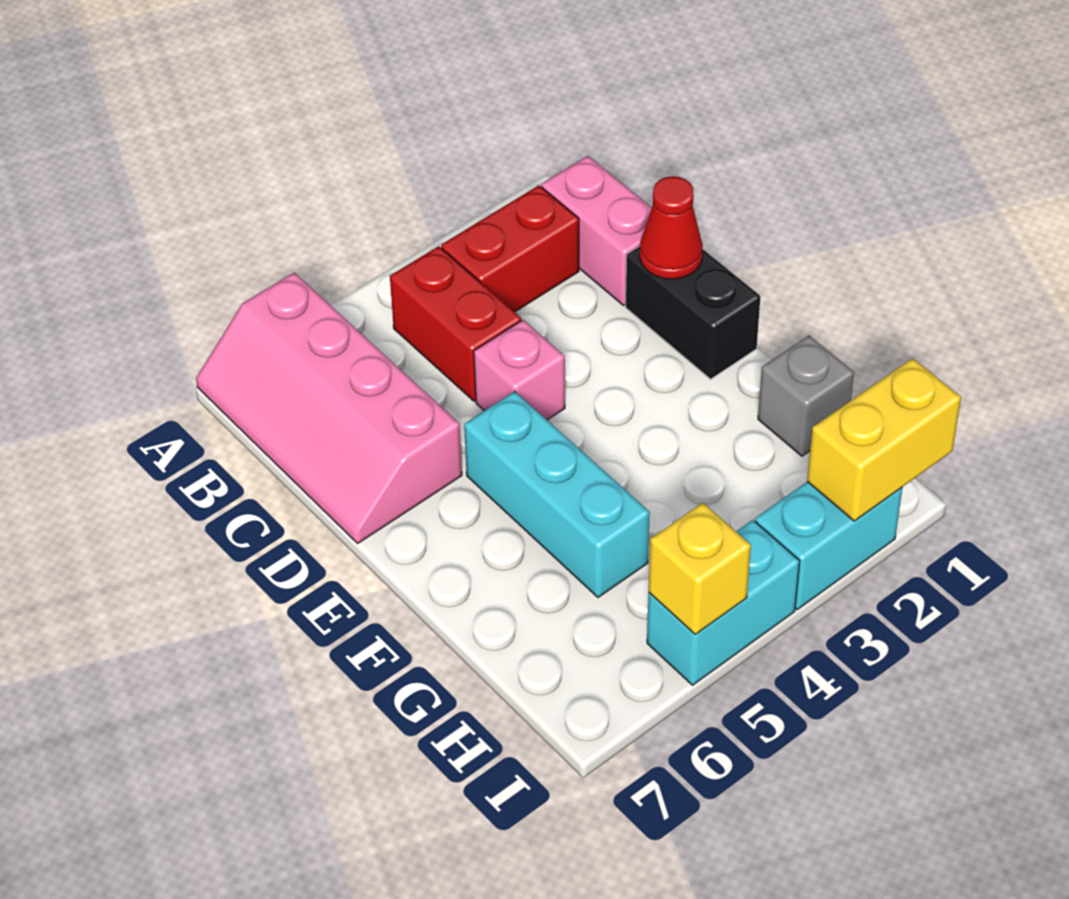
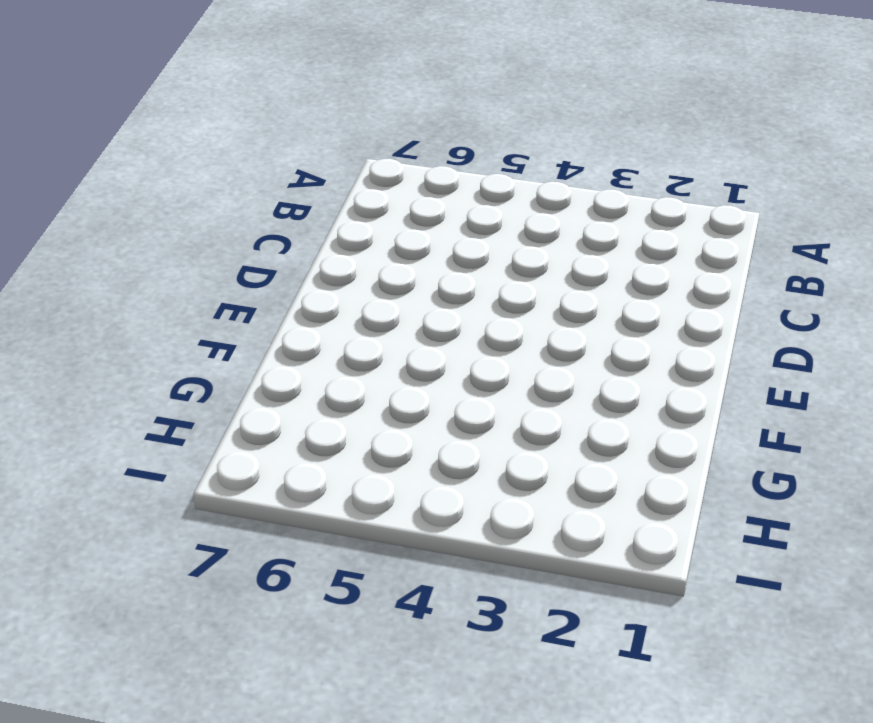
none -> pink 2x4 slope [196,273,462,543]
none -> pink 1x2 brick [541,156,652,306]
none -> red 1x2 brick [441,186,579,312]

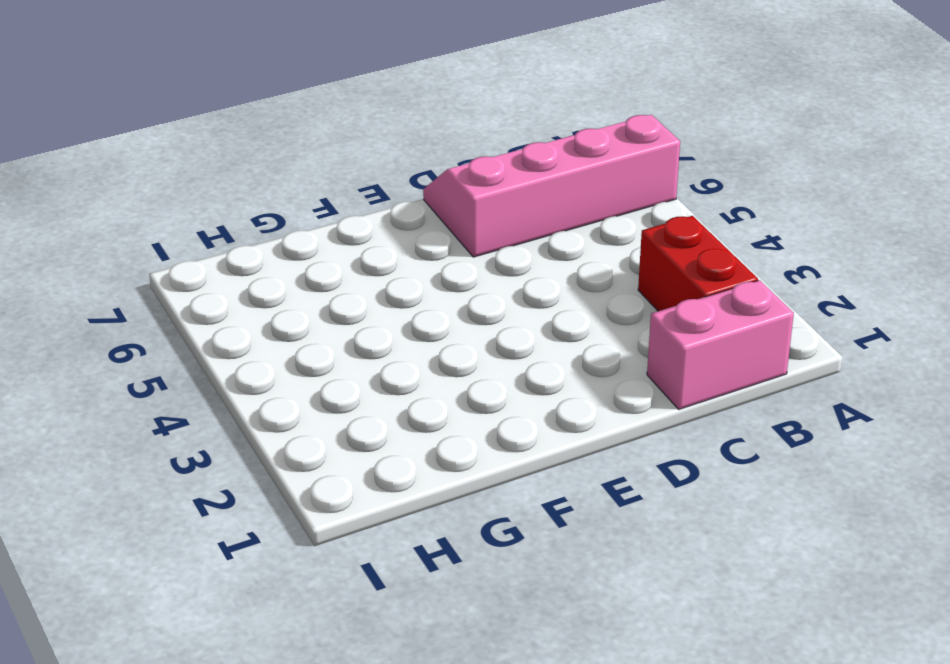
none -> red 1x2 brick [390,246,521,401]
none -> black 1x2 brick [626,246,760,379]
none -> pink 1x1 brick [474,320,565,420]

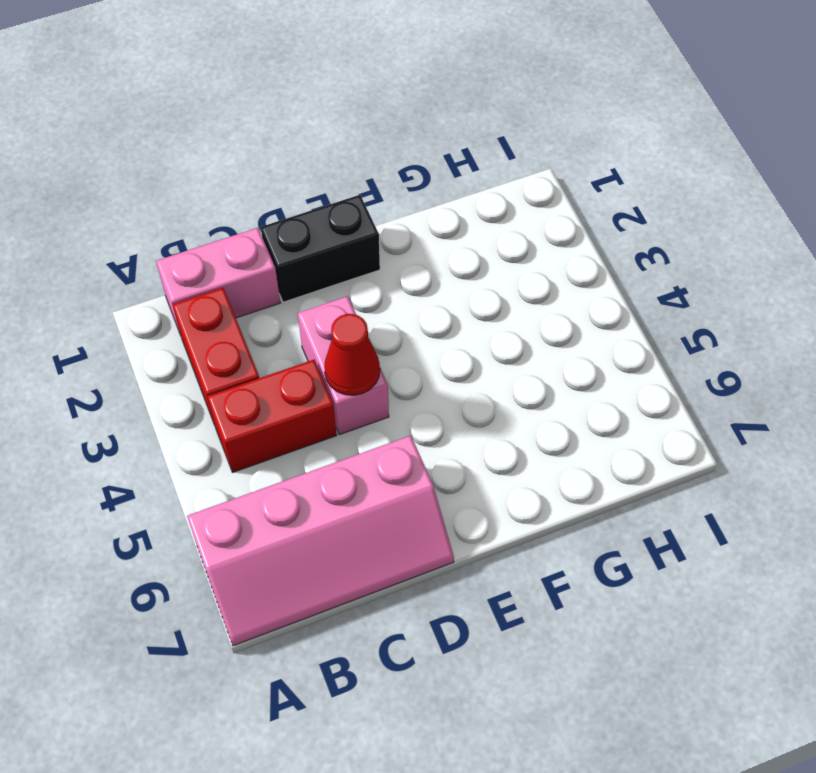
pink 1x2 brick [298,296,389,435] -> pink 1x1 brick [474,320,565,420]
red 1x1 cone [324,314,380,395] -> red 1x1 cone moved to [640,176,703,279]
none -> cyan 1x3 brick [464,391,650,597]
none -> grey 1x1 brick [758,336,854,456]
none -> cyan 1x2 brick [755,482,902,610]

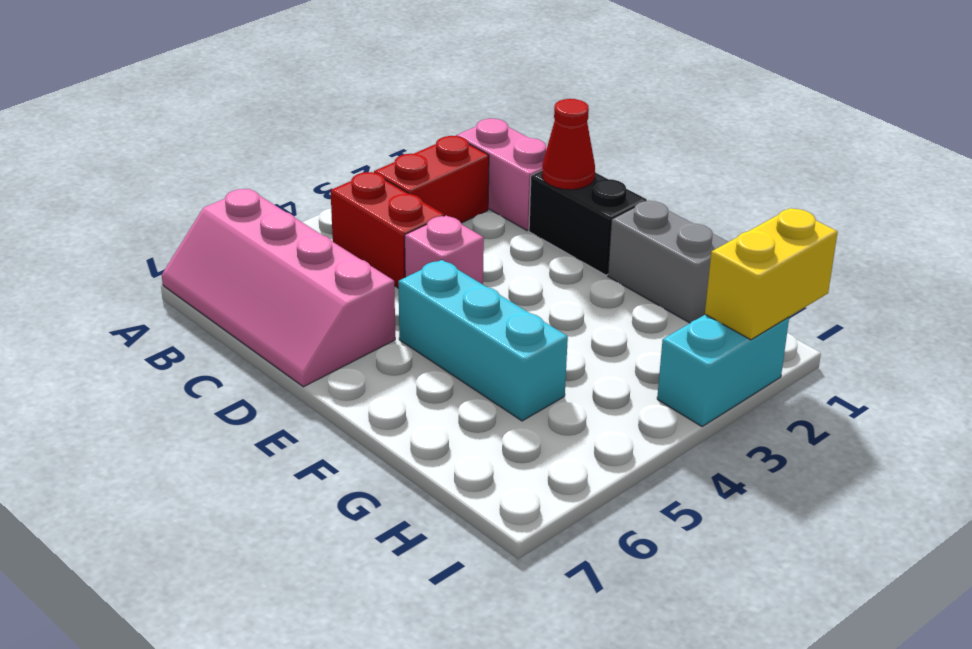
grey 1x2 brick [608,200,728,323] -> grey 1x1 brick [758,336,854,456]
none -> cyan 1x2 brick [647,520,800,685]
none -> yellow 1x1 brick [649,503,751,635]

